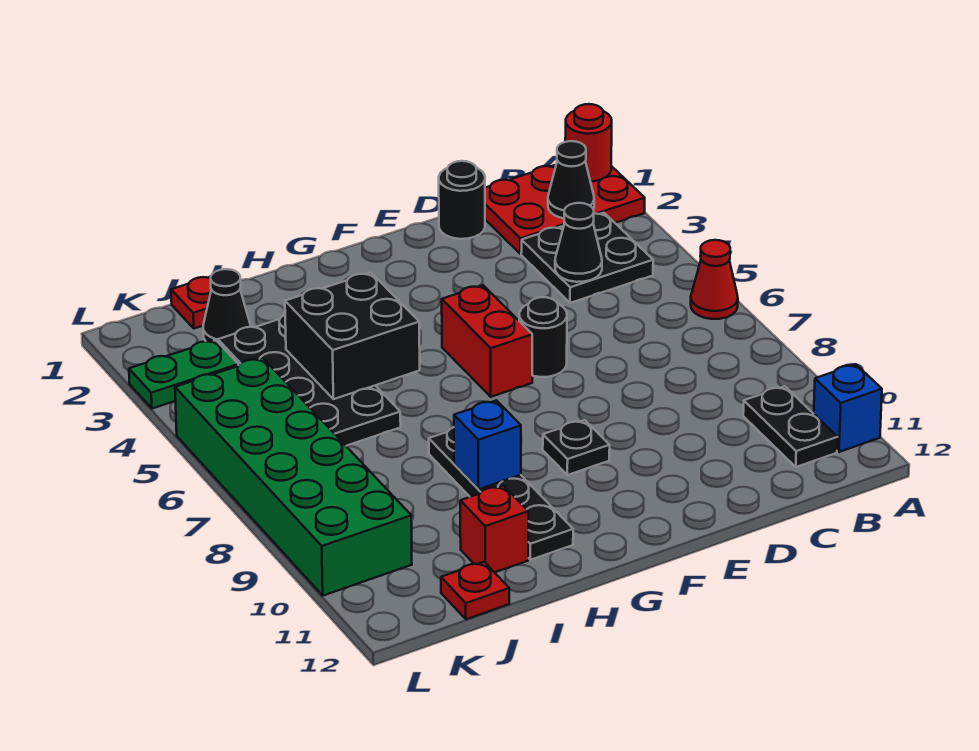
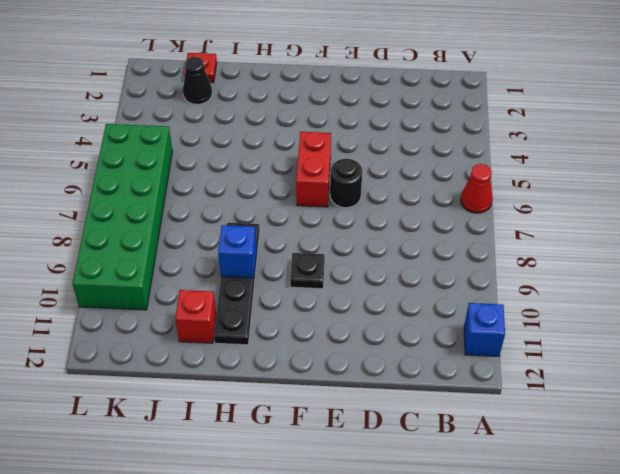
none -> red 2x3 plate [485,165,645,254]
none -> black 2x2 plate [521,213,653,303]
none -> black 1x2 plate [743,386,838,467]

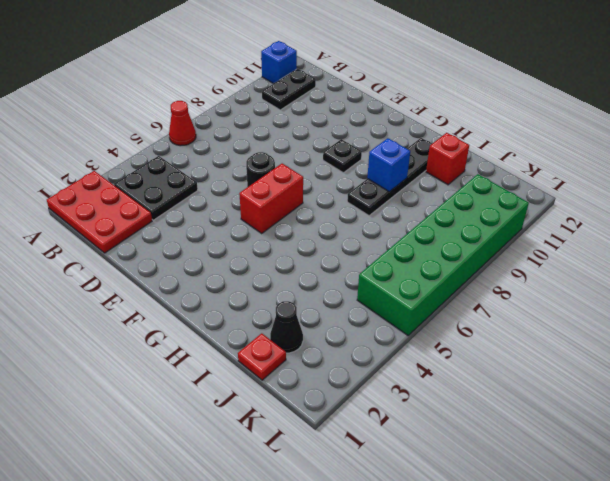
none -> black 1x1 round brick [439,161,485,239]
none -> black 2x4 plate [218,315,401,446]
none -> red 1x1 plate [441,562,509,619]

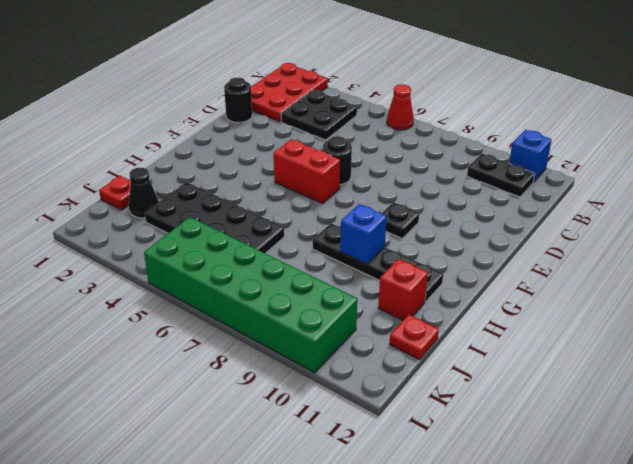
none -> green 1x2 plate [129,340,239,409]
none -> red 1x1 round brick [565,104,612,181]
none -> black 1x1 cone [548,141,594,218]

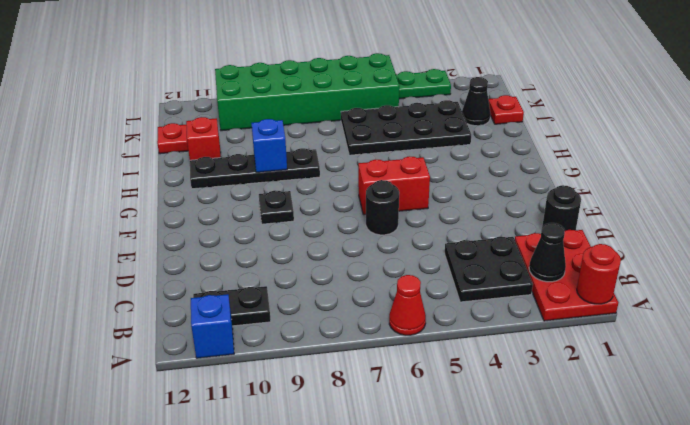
green 1x2 plate [396,69,451,99] -> green 1x2 plate turned to [129,340,239,409]
none -> black 1x1 cone [555,203,602,282]
none -> black 2x2 brick [285,273,420,399]

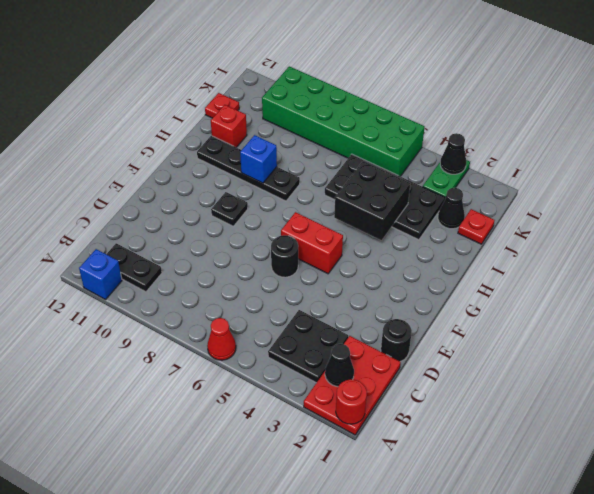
black 1x1 cone [440,133,466,174] -> black 1x1 cone moved to [555,203,602,282]

